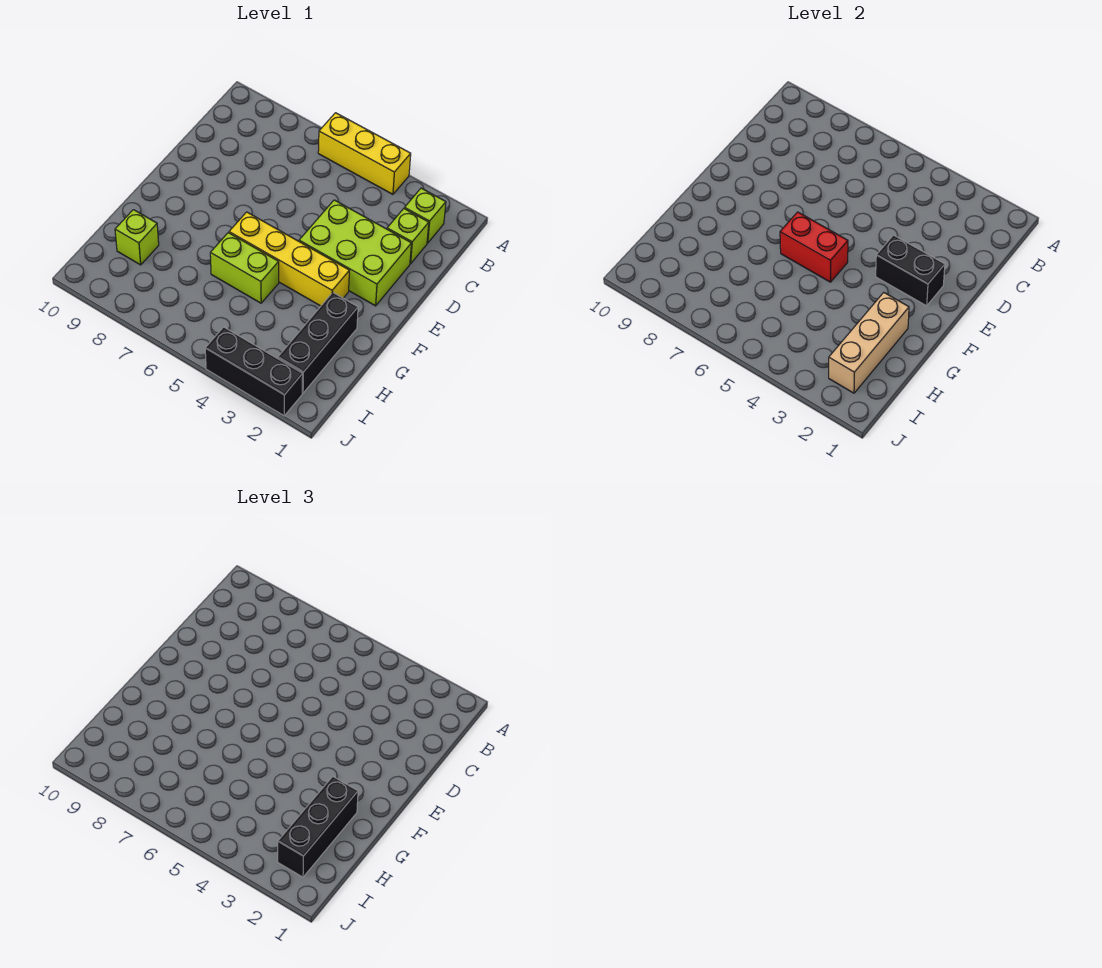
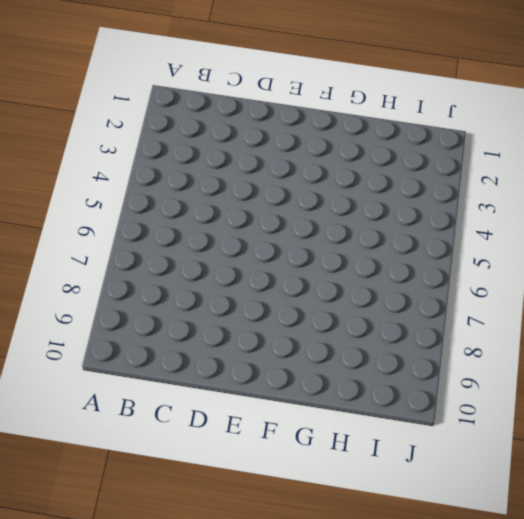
none -> yellow 1x3 brick [318,113,411,194]
none -> lime 1x1 brick [404,188,446,243]
none -> lime 1x1 brick [387,209,429,264]

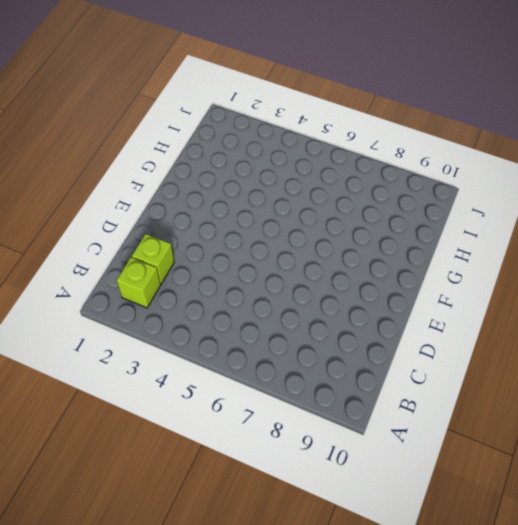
none -> yellow 1x3 brick [318,113,411,194]
none -> lime 2x3 brick [299,200,411,306]
none -> yellow 1x4 brick [229,212,349,306]

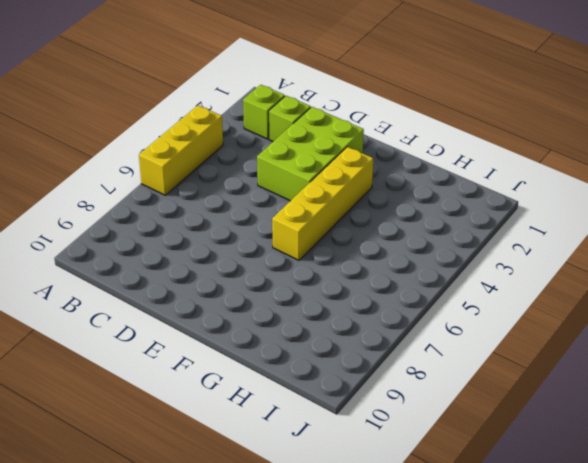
none -> black 1x3 brick [278,292,358,393]
none -> lime 1x2 brick [210,233,279,303]
none -> lime 1x1 brick [115,210,159,265]

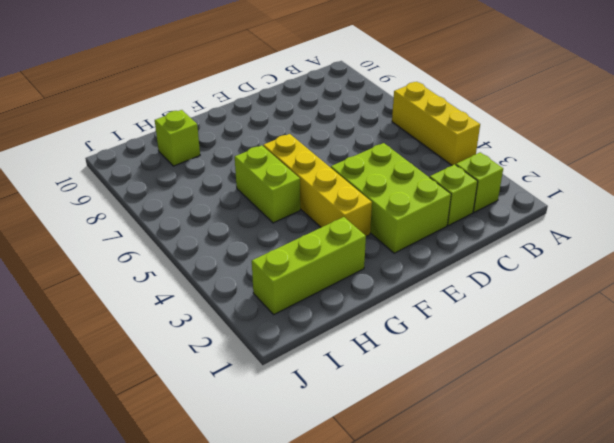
lime 1x3 brick [252,217,366,314] -> black 1x3 brick [278,292,358,393]
none -> black 1x3 brick [205,327,303,416]
none -> black 1x2 brick [876,235,945,306]
none -> red 1x2 brick [780,212,848,282]

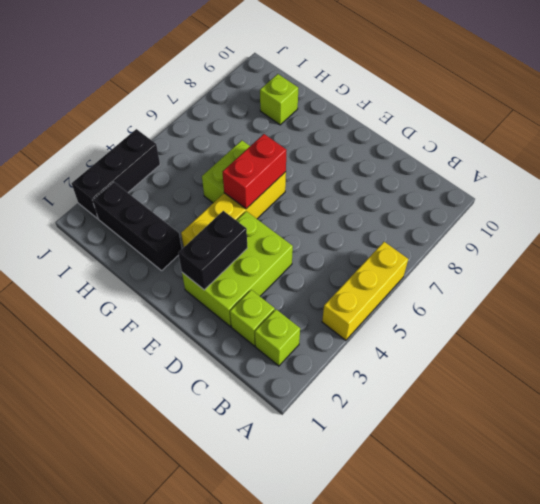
none -> tan 1x3 brick [829,293,909,393]
none -> black 1x3 brick [278,777,358,877]

